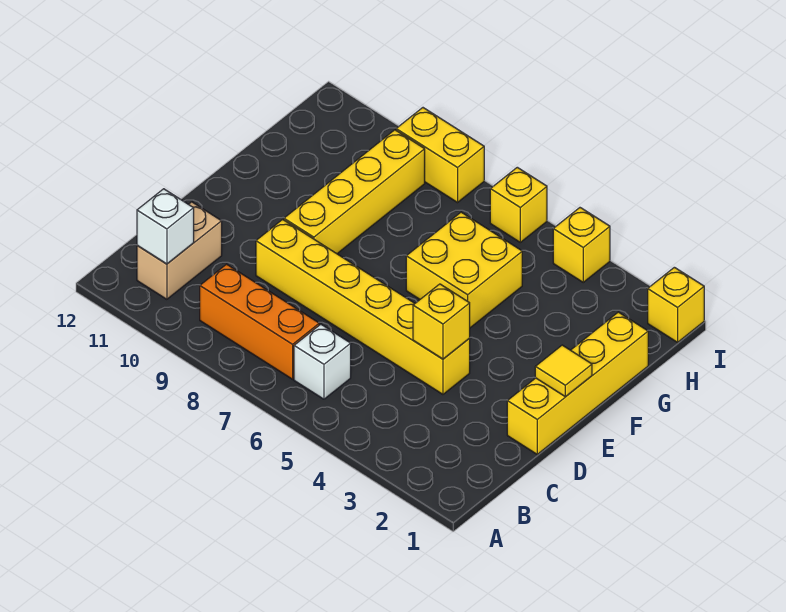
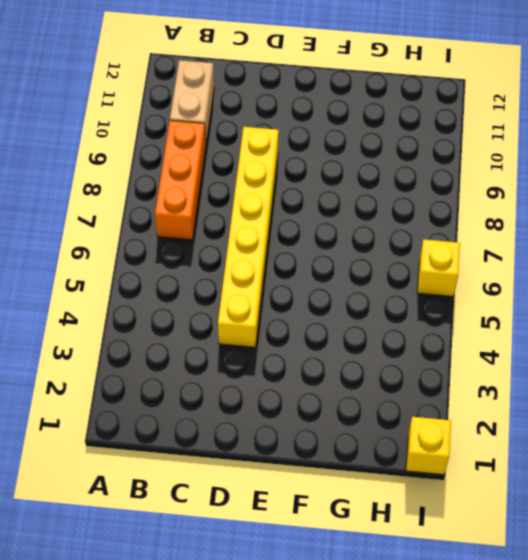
tan 1x2 brick [170,60,214,144] -> tan 1x2 brick turned to [137,202,222,299]
none -> white 1x1 brick [294,324,351,399]
none -> yellow 1x4 brick [507,312,648,454]
none -> yellow 1x4 brick [284,130,425,254]

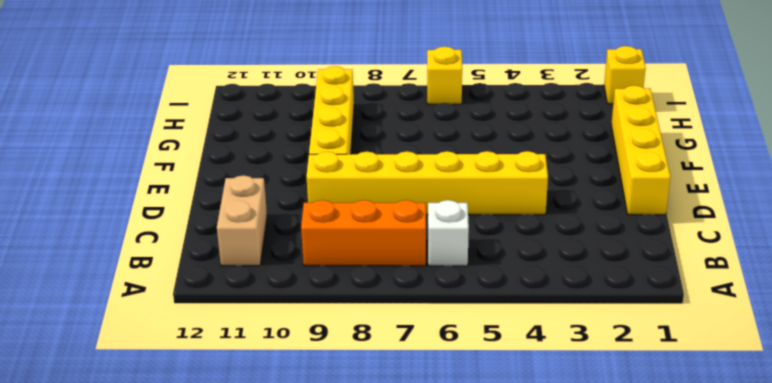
none -> yellow 2x2 brick [406,212,522,328]
none -> yellow 1x1 brick [553,208,610,282]
none -> yellow 1x2 brick [396,108,484,203]

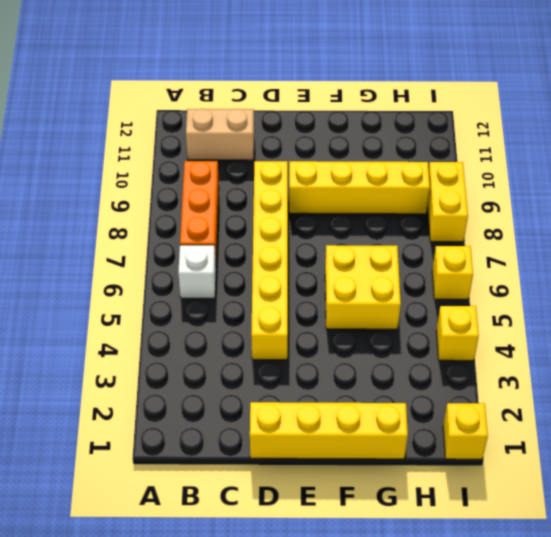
none -> white 1x1 brick [137,189,194,264]
none -> yellow 1x1 brick [413,284,470,359]
none -> yellow 1x1 tile [535,345,592,397]

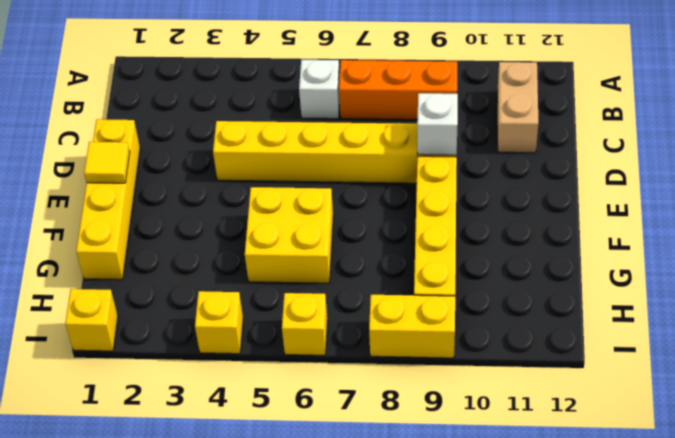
white 1x1 brick [417,93,458,155] -> white 1x1 brick moved to [137,189,194,264]
none -> yellow 1x1 brick [413,284,470,359]

